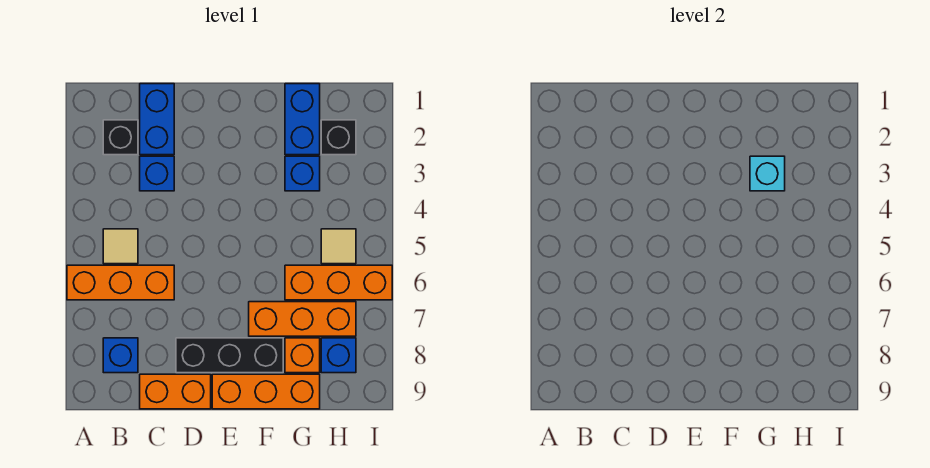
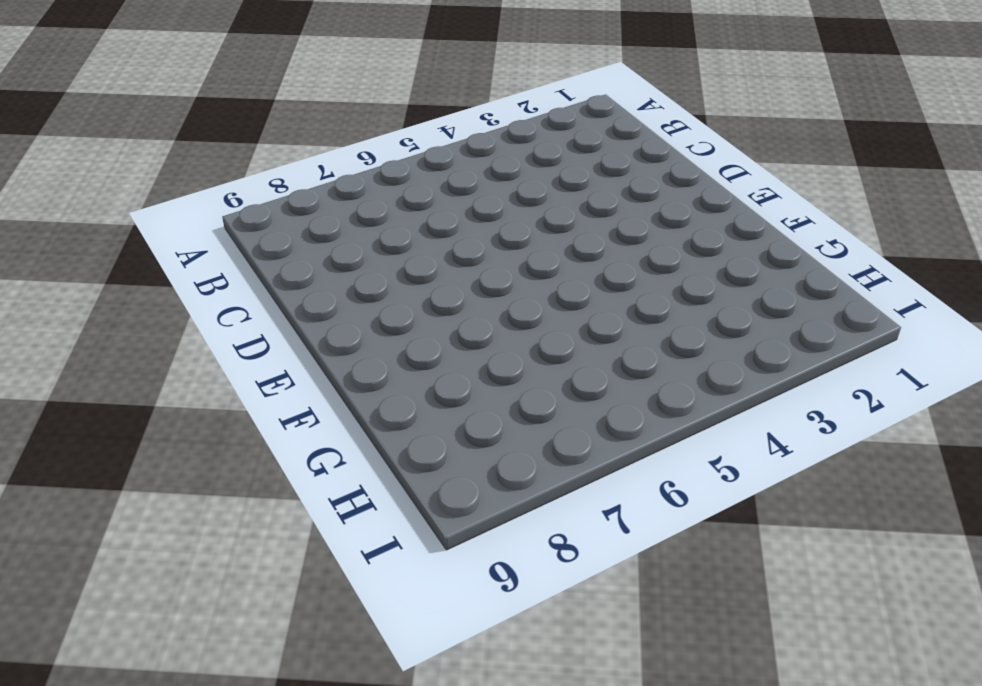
none -> orange 1x3 brick [67,265,174,300]
none -> black 1x1 brick [103,120,138,155]
none -> tan 1x1 tile [103,229,138,264]

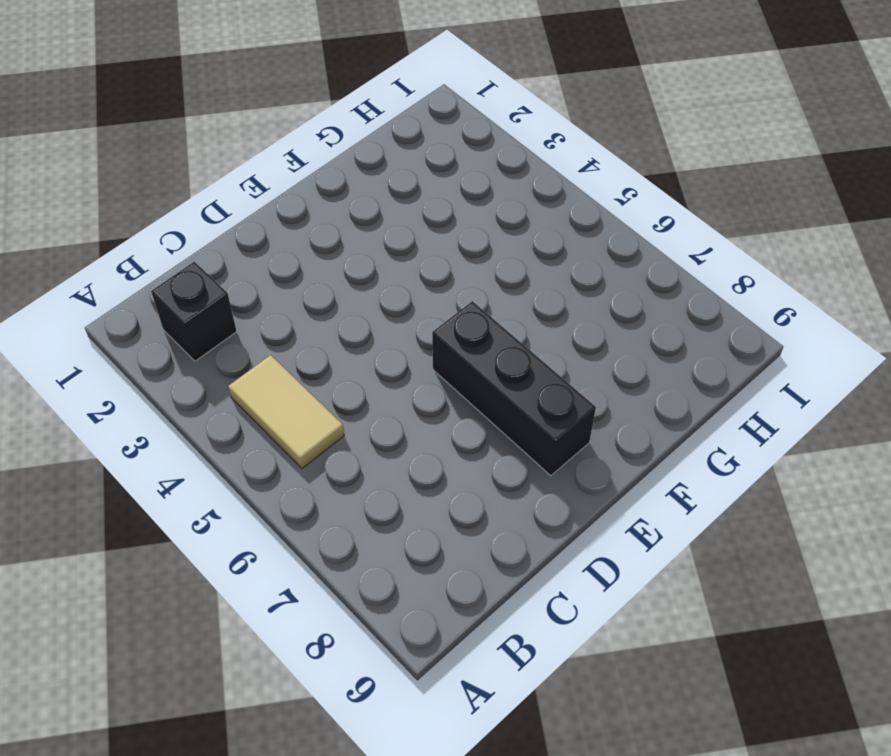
tan 1x2 tile [228,355,344,468] -> tan 1x1 tile [103,229,138,264]
black 1x3 brick [432,301,596,476] -> black 1x3 brick turned to [176,338,283,373]
none -> orange 1x3 brick [67,265,174,300]
none -> blue 1x1 brick [103,338,138,373]
none -> blue 1x2 brick [140,84,174,155]

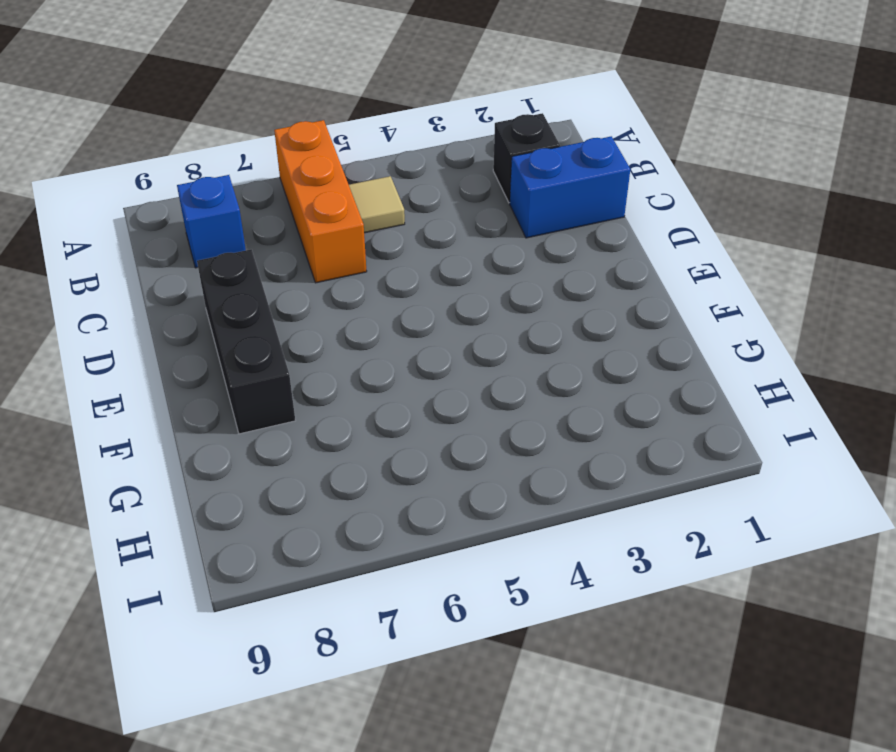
none -> blue 1x1 brick [140,156,174,191]
none -> orange 1x2 brick [140,374,211,409]
none -> orange 1x3 brick [212,374,320,409]

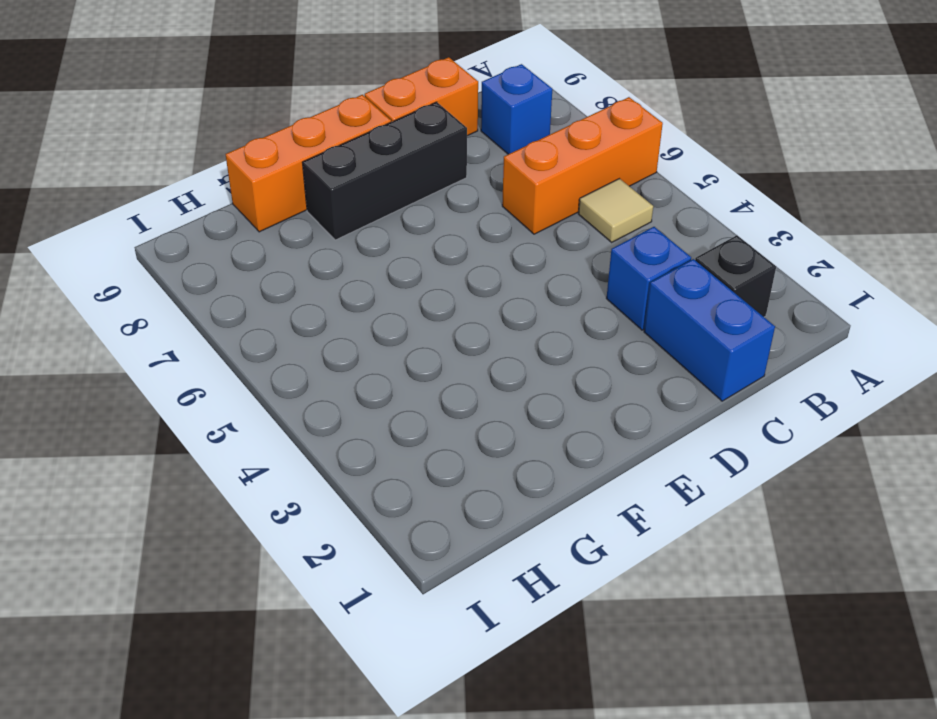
none -> orange 1x3 brick [249,302,356,336]
none -> blue 1x2 brick [285,84,320,155]
none -> blue 1x1 brick [285,156,320,191]

